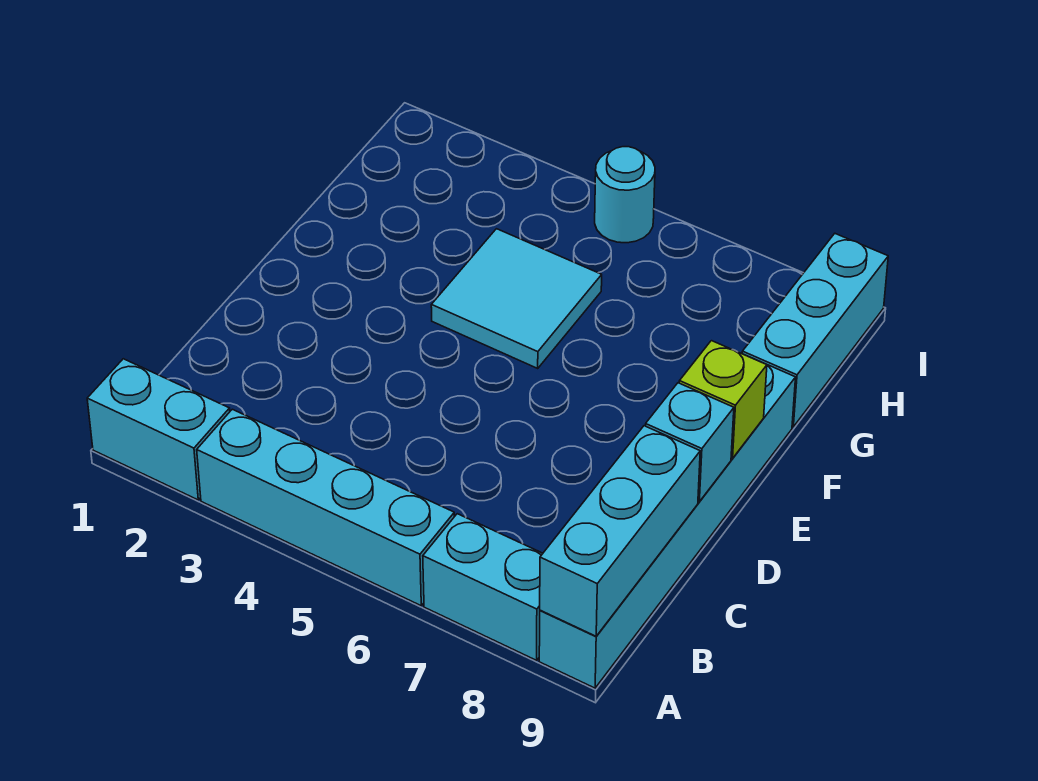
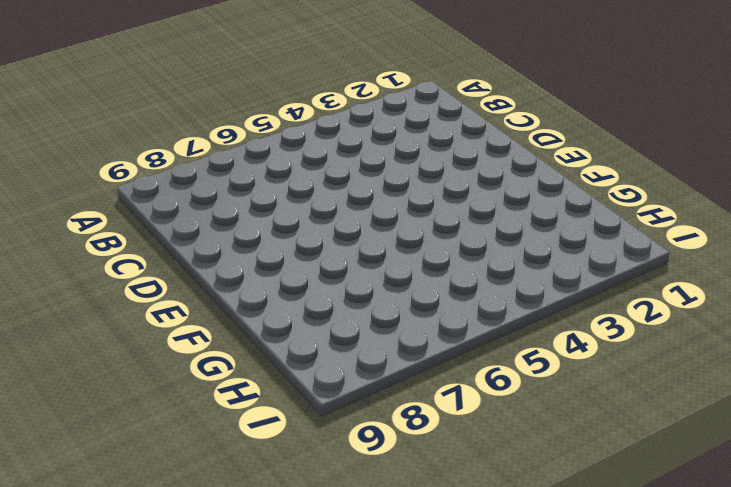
none -> cyan 1x2 brick [87,359,230,500]
none -> cyan 1x4 brick [197,409,454,606]

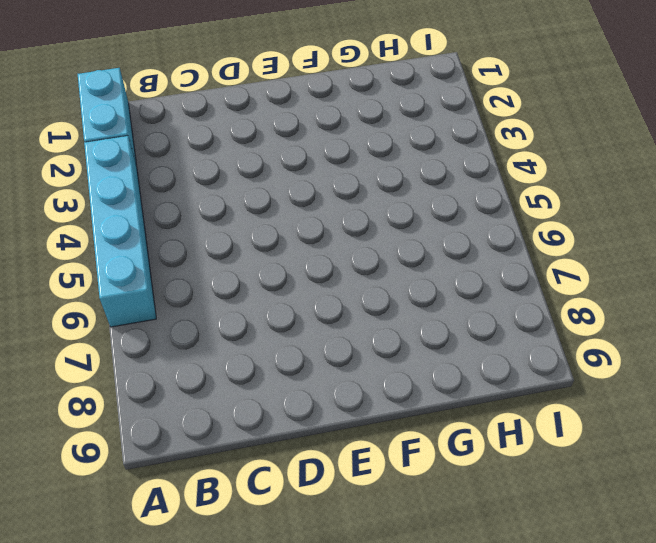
none -> cyan 1x2 brick [423,514,543,660]
none -> cyan 1x6 brick [539,365,796,688]

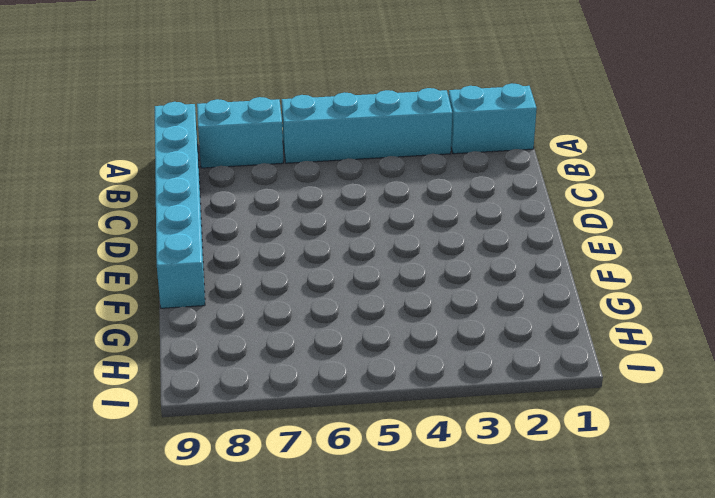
none -> cyan 2x2 tile [431,229,602,368]
none -> cyan 1x3 brick [742,234,888,427]

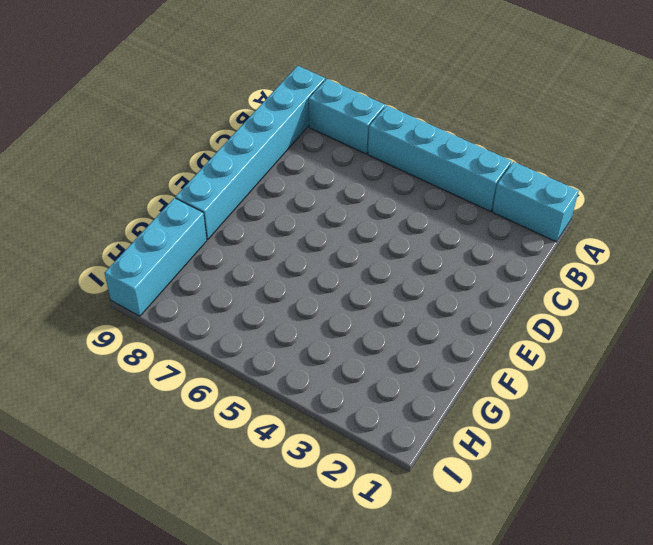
none -> cyan 2x2 tile [431,229,602,368]
none -> cyan 1x1 round brick [595,147,655,243]

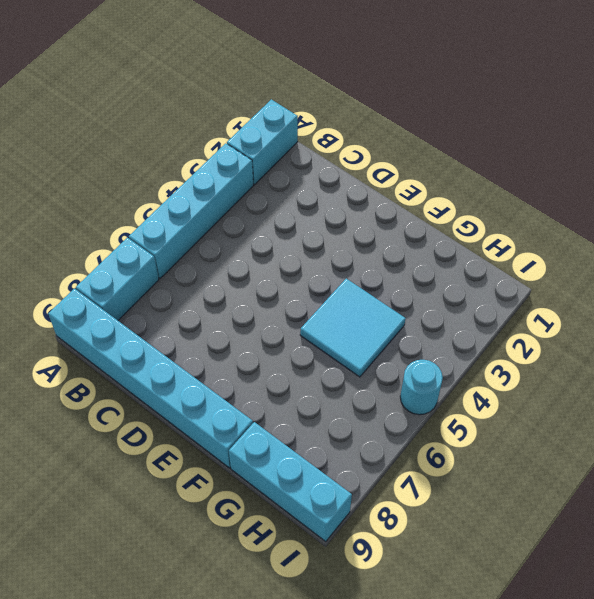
none -> cyan 1x3 brick [540,426,700,636]
none -> cyan 1x1 brick [646,383,734,502]

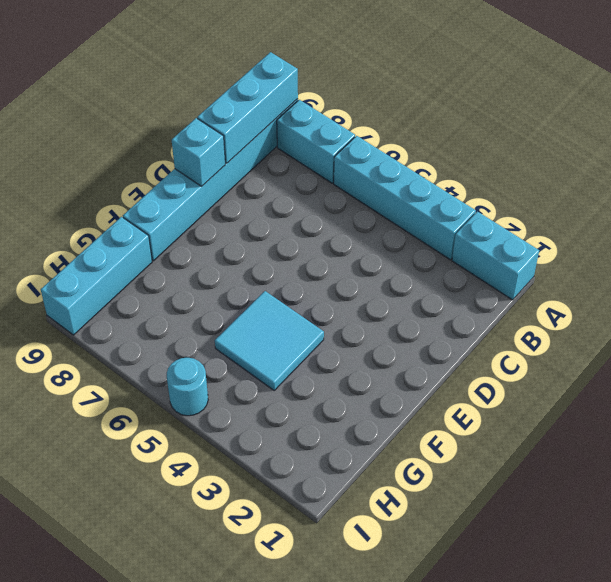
none -> lime 1x1 brick [679,341,767,458]

